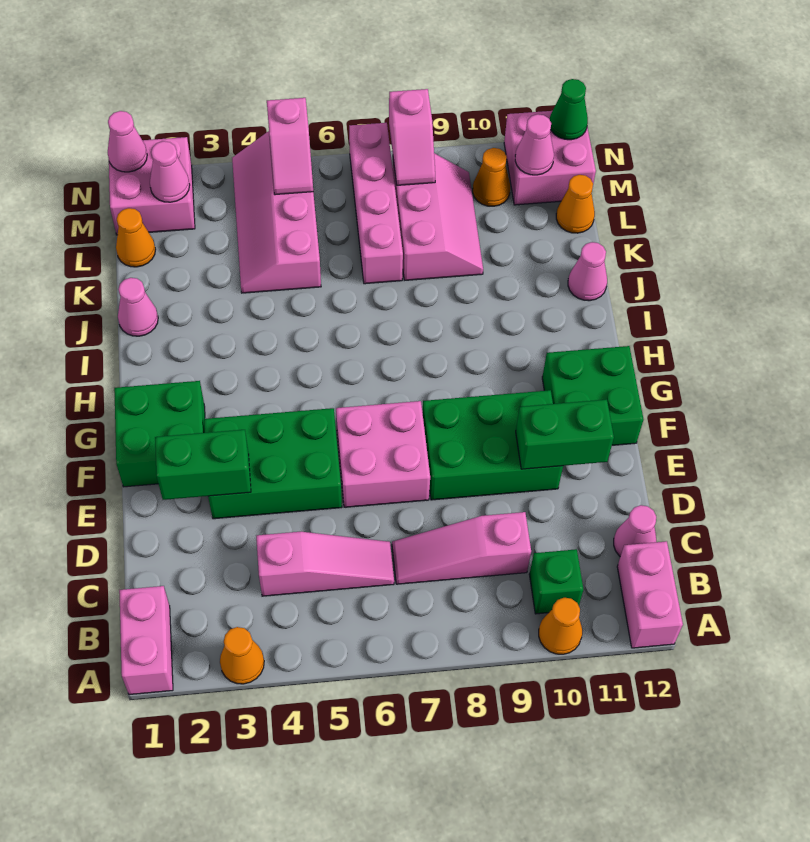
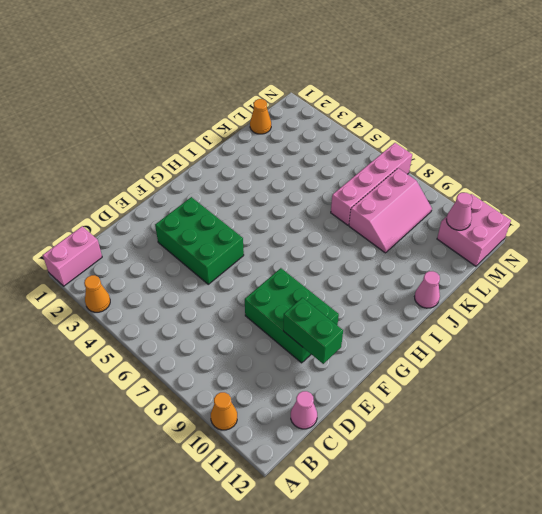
none -> pink 1x2 brick [617,541,683,648]
none -> green 1x1 brick [529,549,583,614]
none -> pink 1x3 slope [256,532,394,596]
none -> pink 1x3 slope [392,512,531,584]

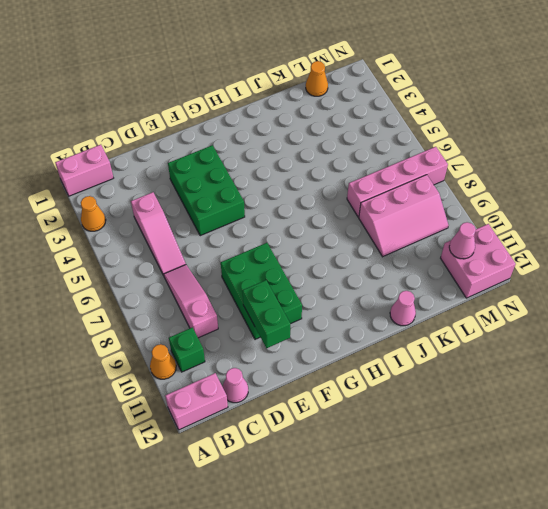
none -> pink 2x2 brick [336,401,430,507]
none -> green 2x2 brick [114,381,205,487]
none -> green 2x2 brick [542,346,643,445]
none -> pink 1x1 cone [118,278,158,336]

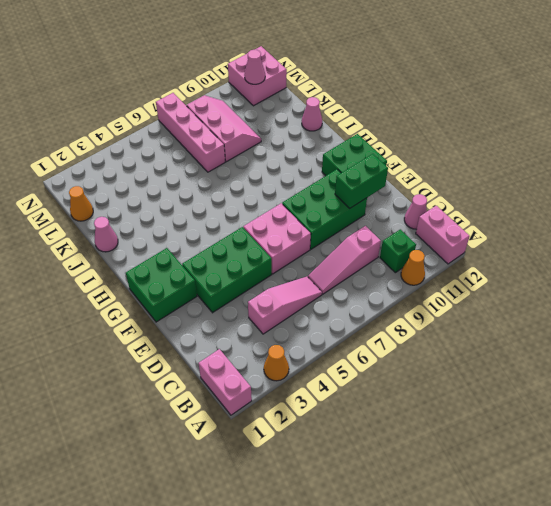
none -> pink 2x4 slope [232,131,321,293]
none -> orange 1x1 cone [556,175,595,233]
none -> pink 2x2 brick [109,137,195,235]
none -> orange 1x1 cone [473,148,510,206]

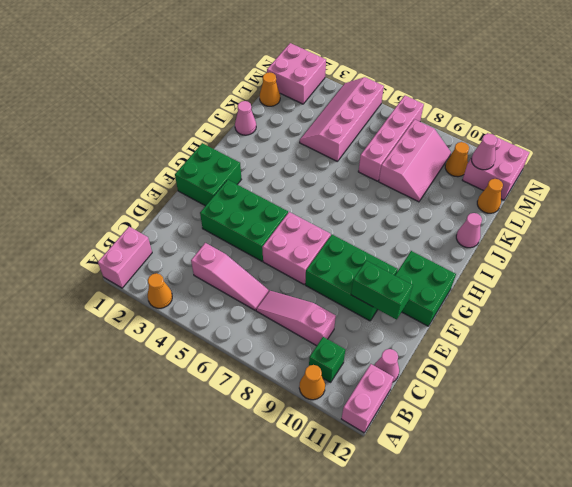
none -> green 1x2 brick [155,430,251,500]
none -> pink 1x1 cone [150,141,190,202]
none -> pink 1x2 slope [267,98,313,195]
none -> pink 1x2 slope [389,89,435,185]

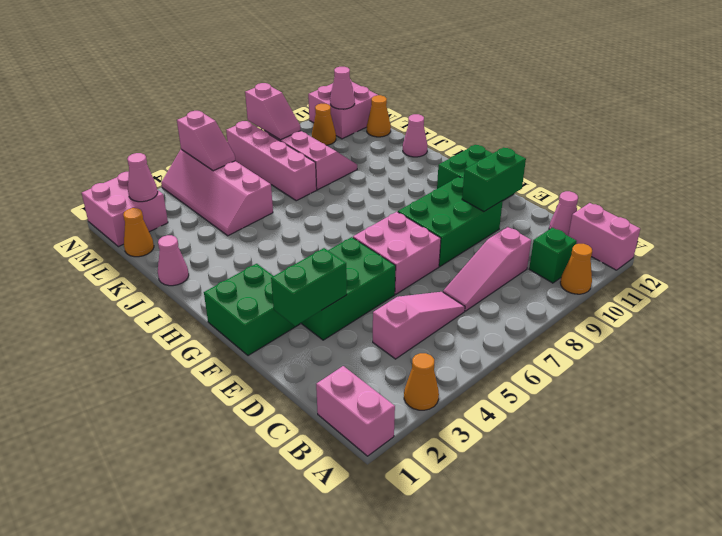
none -> pink 1x1 cone [108,111,147,172]
none -> green 1x1 cone [550,79,588,140]

